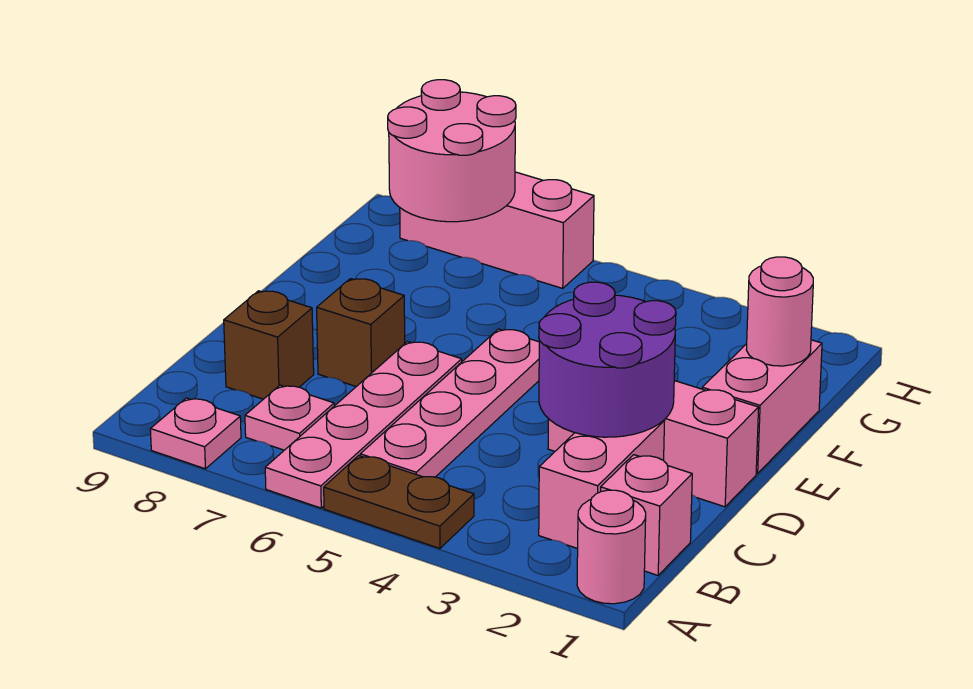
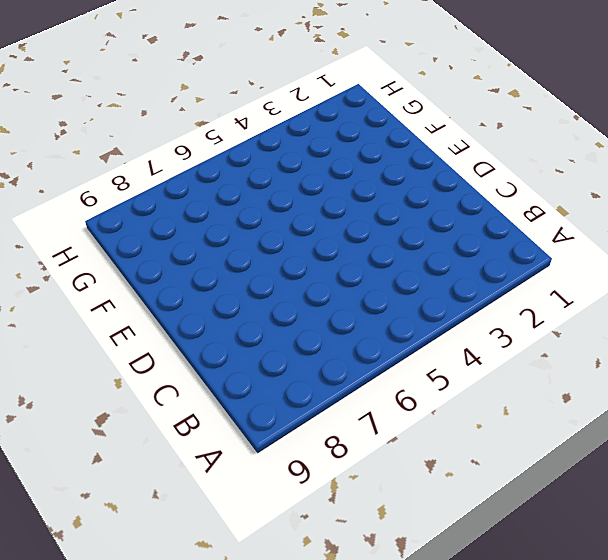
none -> pink 1x1 round brick [577,490,646,604]
none -> brown 1x2 plate [324,455,474,548]
none -> pink 1x4 plate [265,342,462,508]

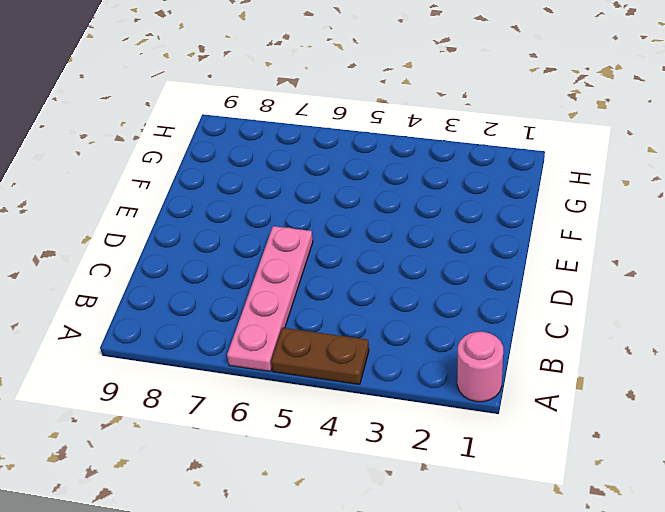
none -> pink 1x1 plate [150,398,241,469]
none -> pink 1x1 brick [601,455,692,575]
none -> pink 1x2 brick [539,420,665,549]

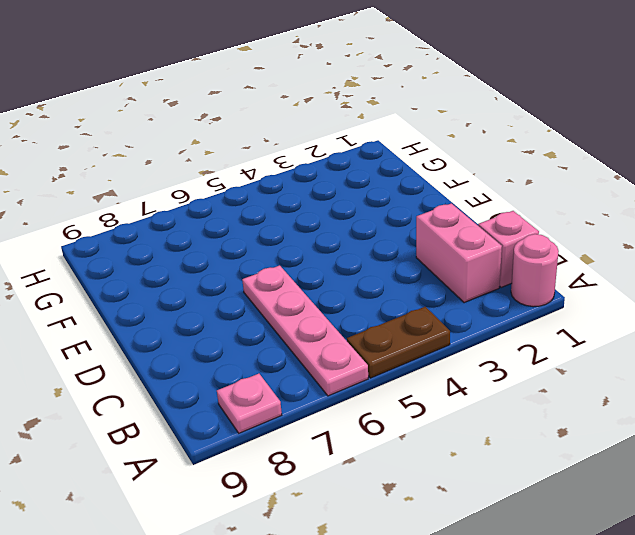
none -> pink 1x4 plate [360,329,539,477]
none -> pink 1x1 plate [245,385,334,450]
none -> brown 1x1 brick [224,291,314,399]

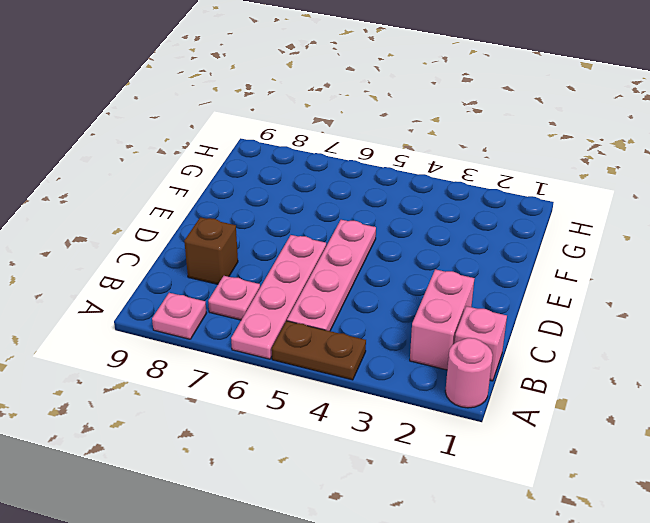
none -> pink 1x3 brick [548,381,759,507]
none -> brown 1x1 brick [317,279,405,387]
none -> pink 1x2 brick [702,340,822,473]

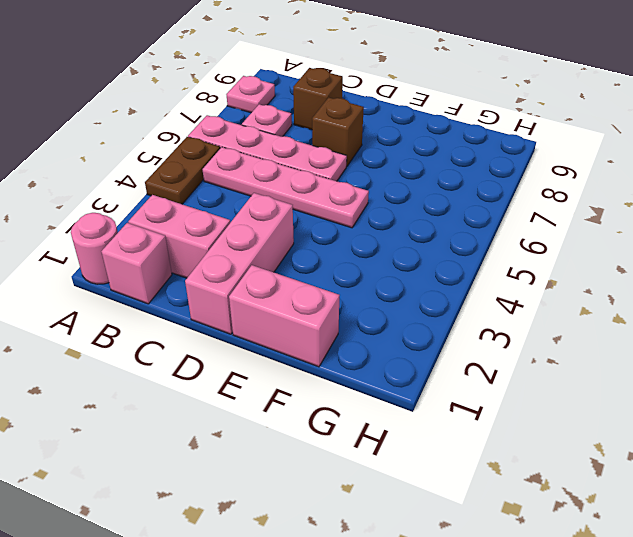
none -> pink 1x3 brick [400,172,594,288]
none -> purple 2x2 round brick [539,282,676,437]
none -> pink 1x1 round brick [746,257,813,366]

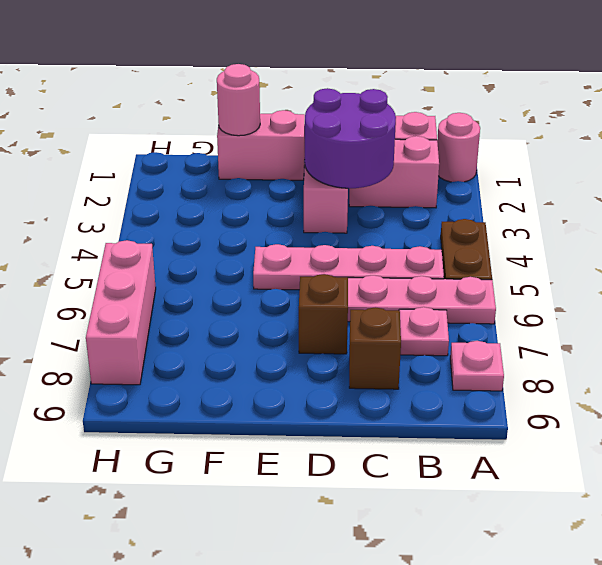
none -> pink 2x2 round brick [388,80,516,222]

